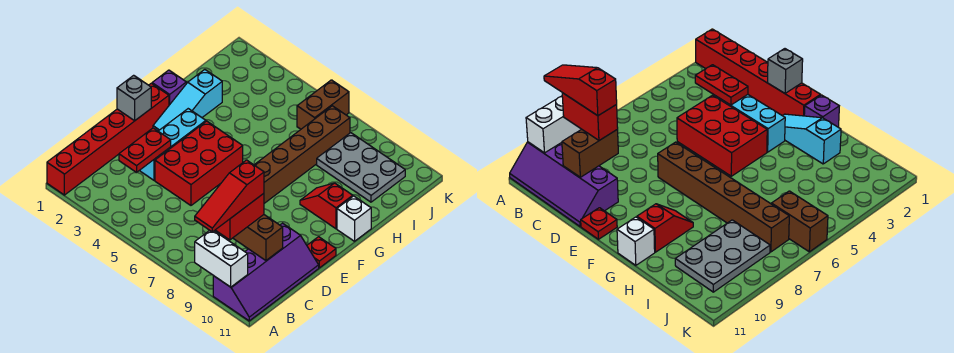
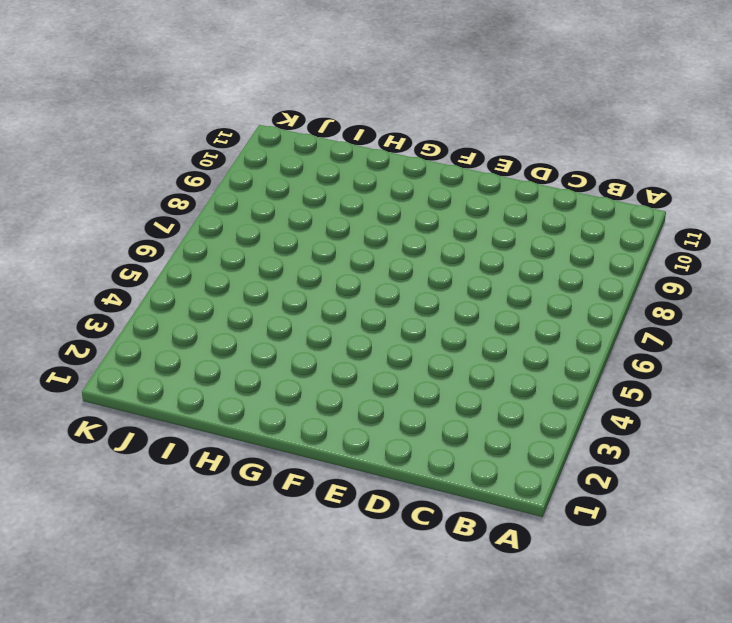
none -> red 1x6 brick [47,83,169,195]
none -> purple 2x4 slope [213,223,319,321]
none -> cyan 1x3 brick [139,109,206,180]

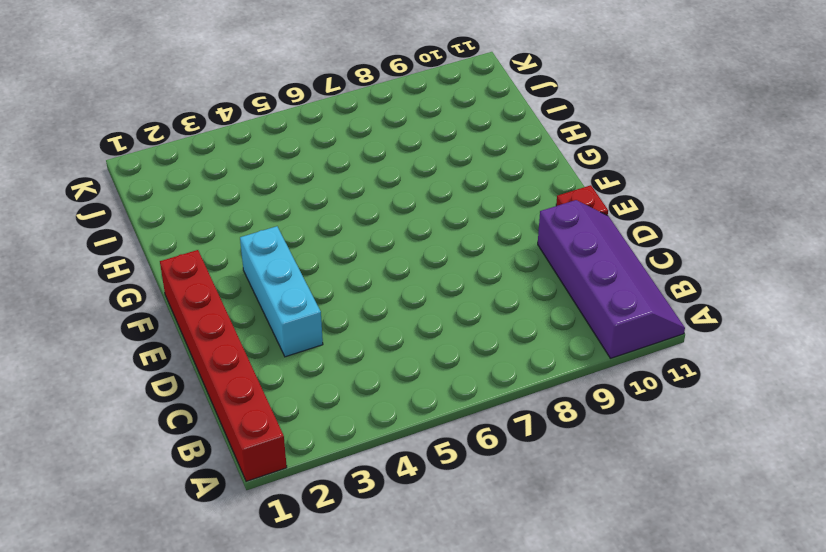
none -> red 2x3 brick [155,121,243,205]
none -> brown 1x6 brick [254,106,350,203]
none -> cyan 1x3 slope [153,70,222,131]

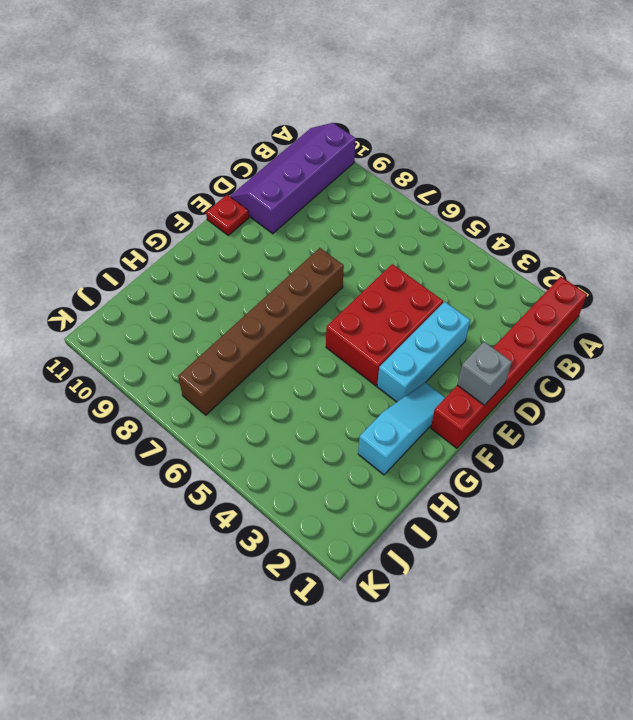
none -> purple 1x1 brick [152,70,186,105]
none -> red 1x2 slope [300,183,353,229]
none -> white 1x1 brick [337,196,371,241]

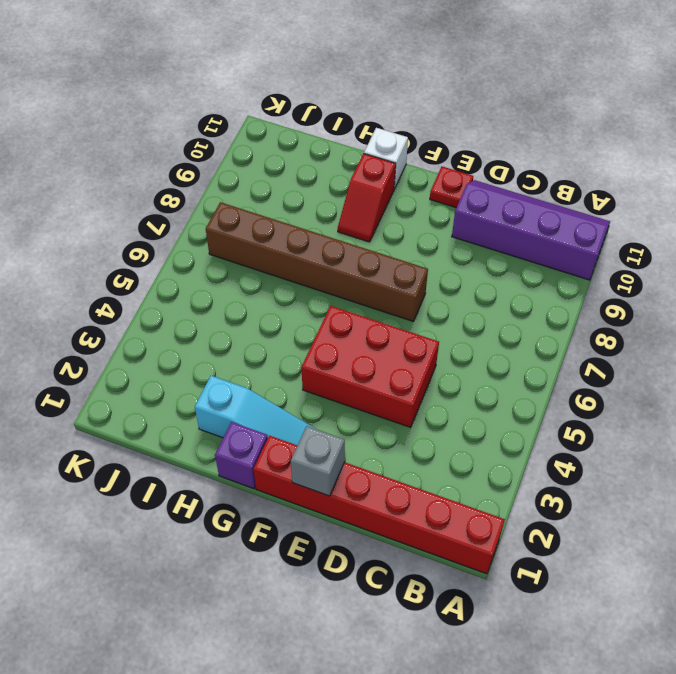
none -> cyan 1x3 brick [139,109,206,180]
none -> grey 2x3 plate [317,133,405,202]
none -> brown 1x2 brick [297,80,349,129]

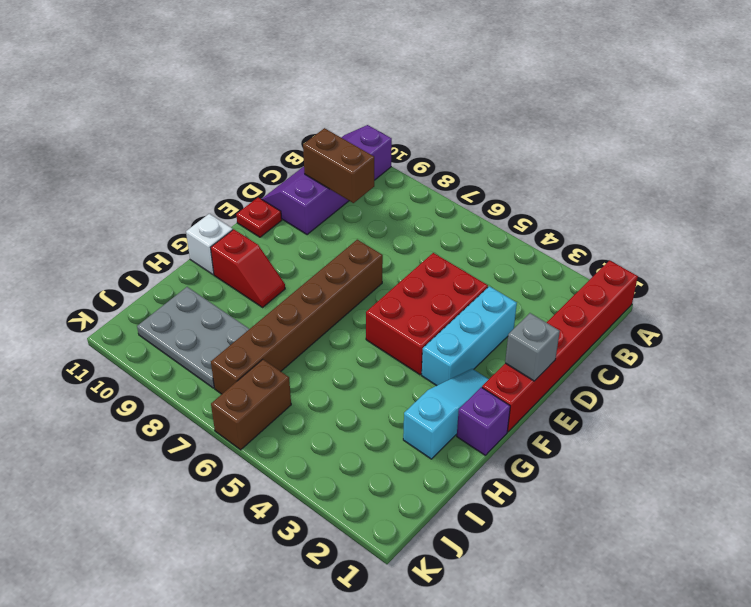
none -> white 1x2 brick [195,230,248,287]
none -> red 1x2 plate [119,128,171,173]
none -> red 1x2 brick [216,194,264,240]

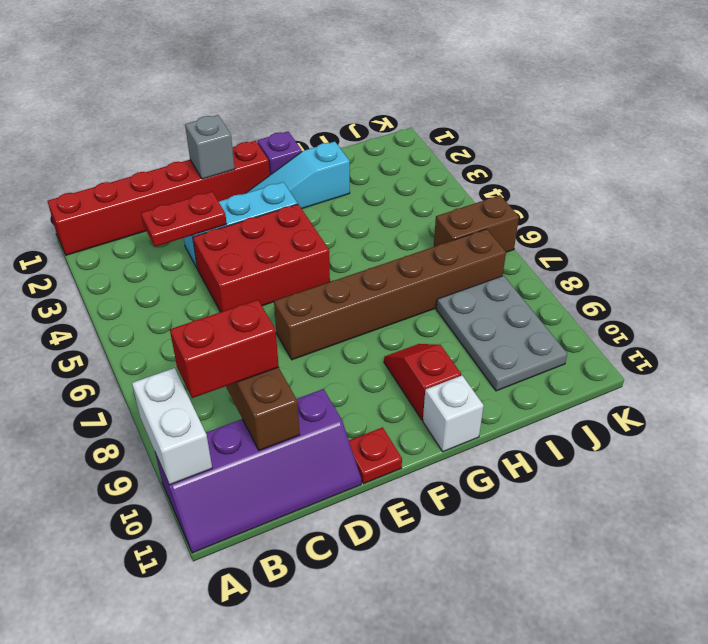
none -> red 1x3 slope [195,160,264,232]

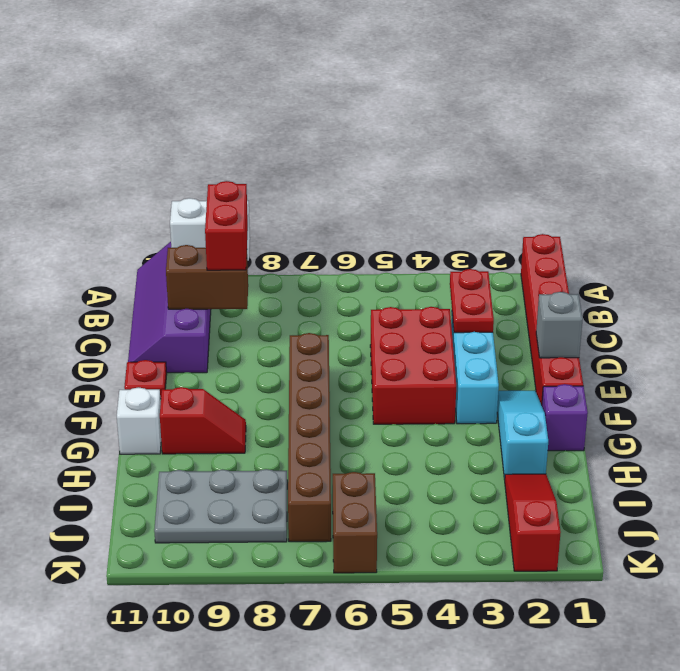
red 1x3 slope [504,474,561,571] -> red 1x3 slope moved to [195,160,264,232]

